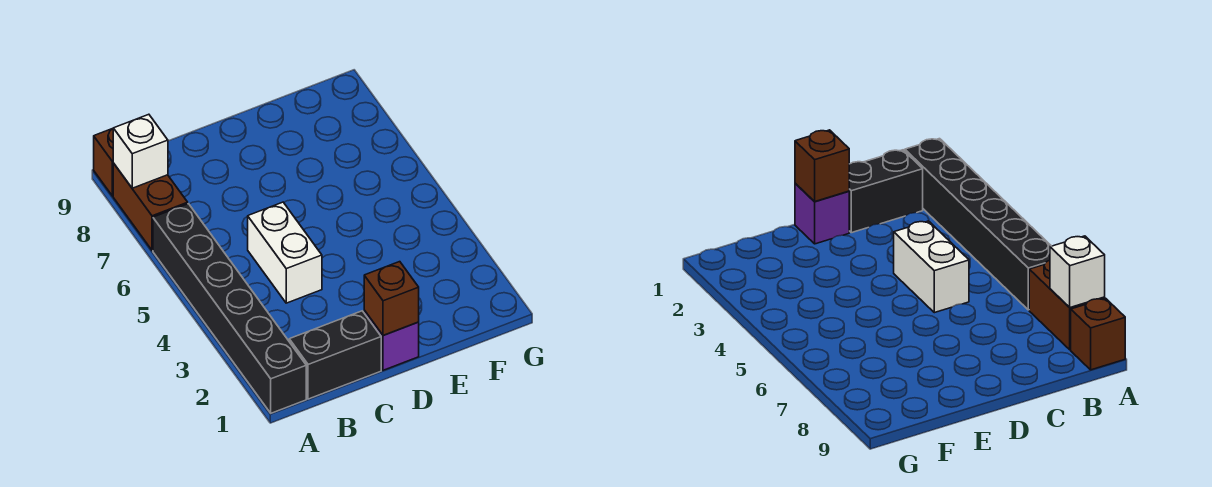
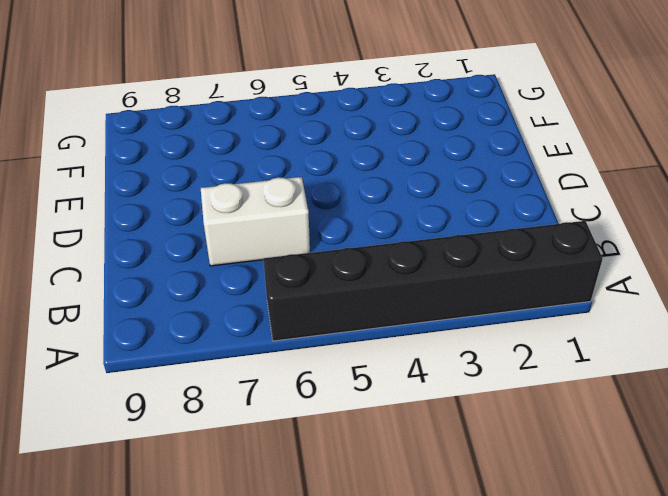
white 1x2 brick [201,177,310,266] -> white 1x2 brick moved to [248,202,322,303]
none -> brown 1x2 brick [113,163,188,250]
none -> brown 1x1 brick [94,128,113,196]

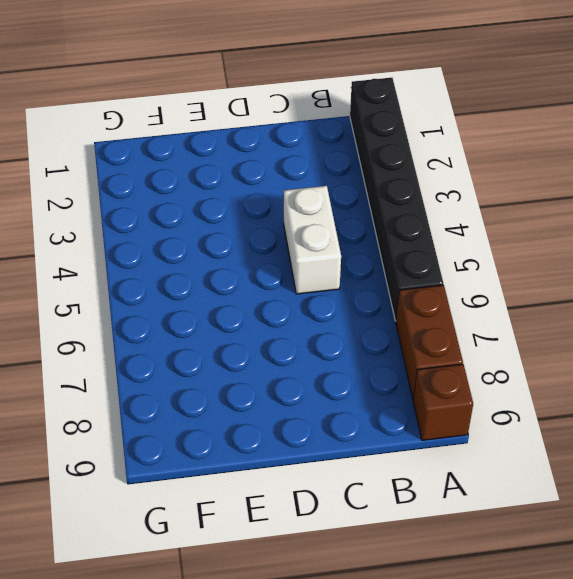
none -> black 1x2 brick [289,311,381,399]
none -> purple 1x1 brick [364,310,419,370]

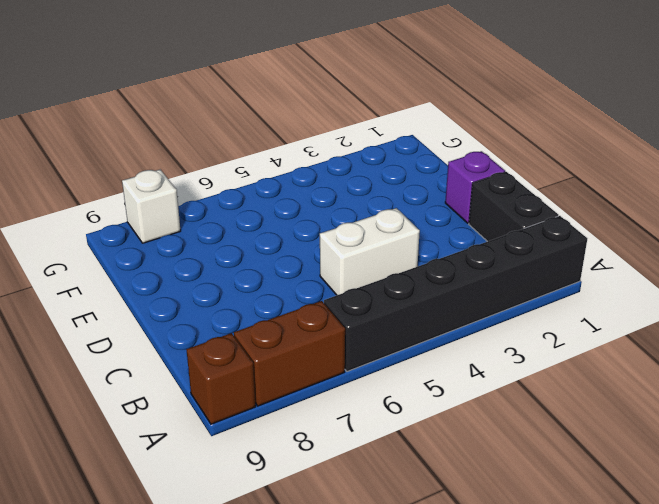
white 1x1 brick [122,169,181,243] -> white 1x1 brick moved to [113,114,168,188]
none -> brown 1x1 brick [364,262,419,335]

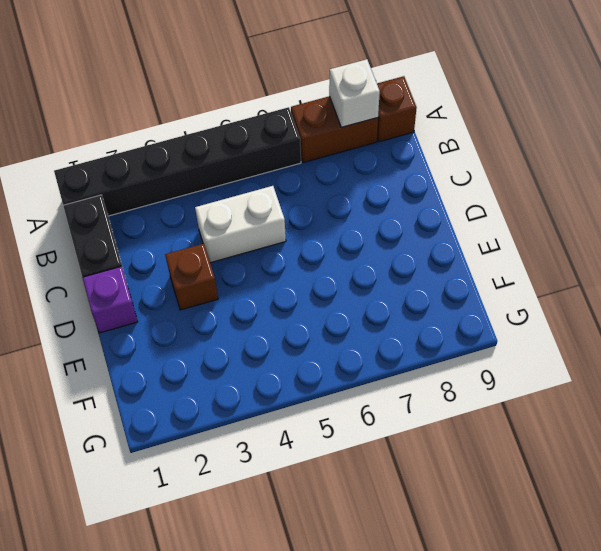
brown 1x1 brick [165,244,218,310] -> brown 1x1 brick moved to [364,262,419,335]

